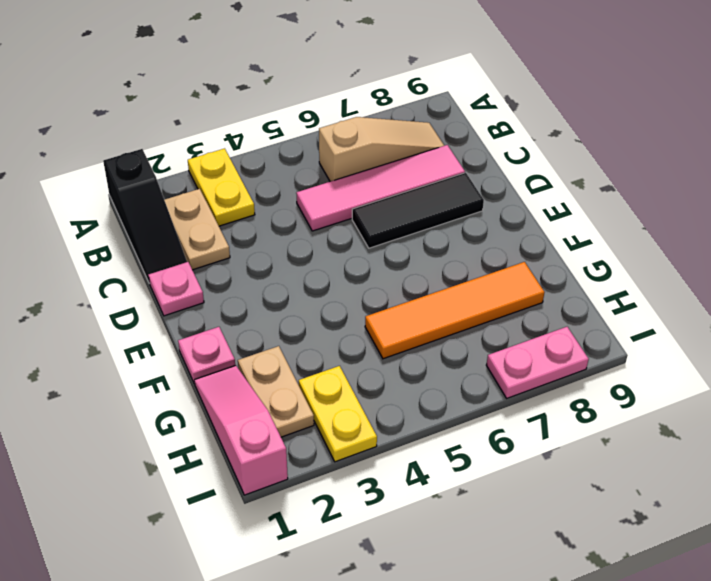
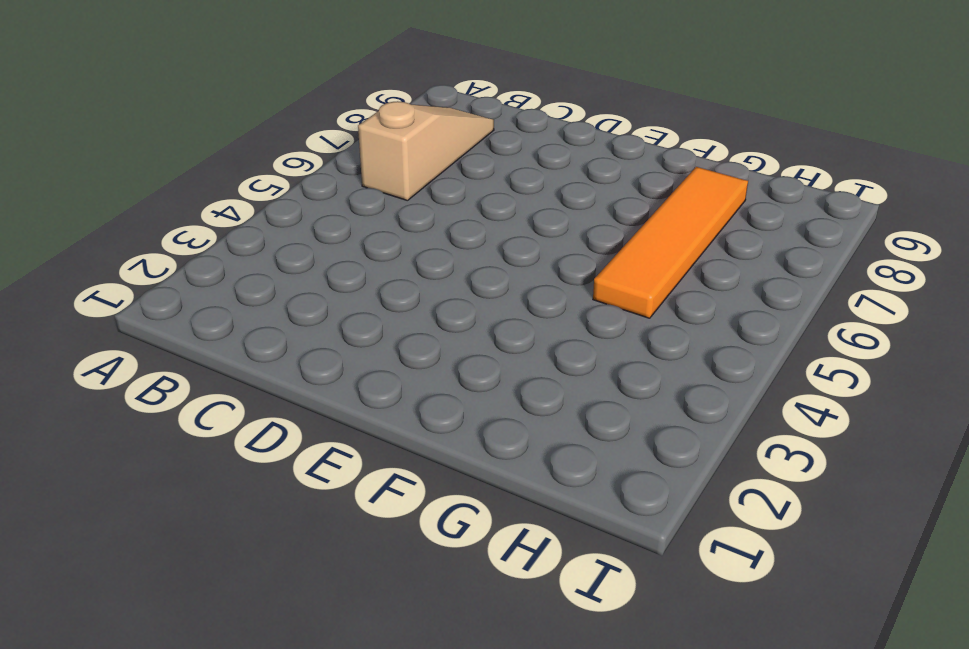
none -> black 1x3 slope [103,149,187,283]
none -> yellow 1x2 plate [188,148,255,226]
none -> tan 1x2 plate [165,189,230,270]

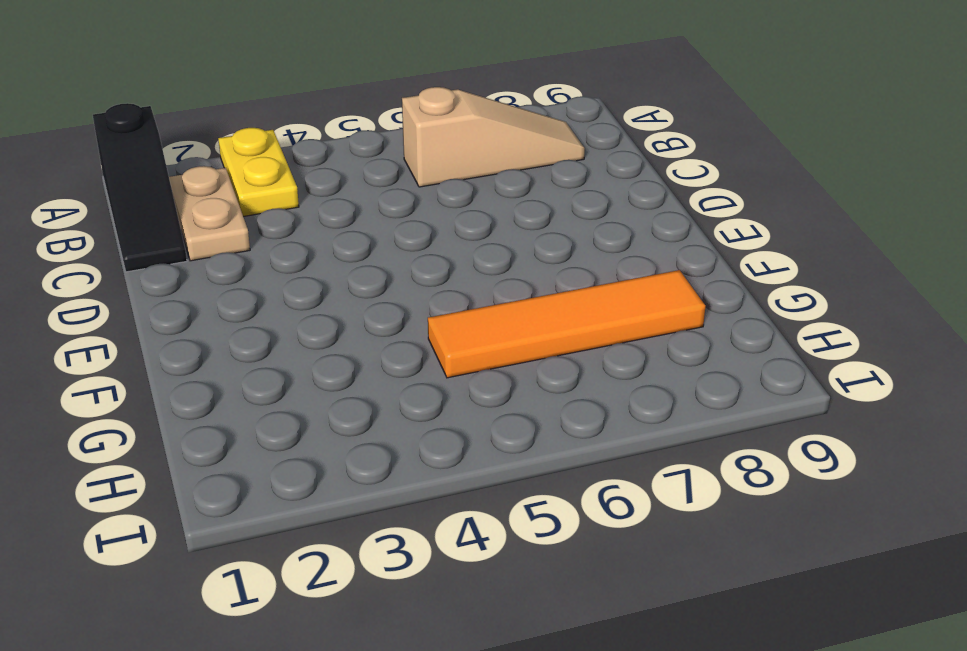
none -> pink 1x4 tile [296,145,465,231]
none -> pink 1x1 plate [148,262,204,316]
none -> black 1x3 tile [352,173,484,248]

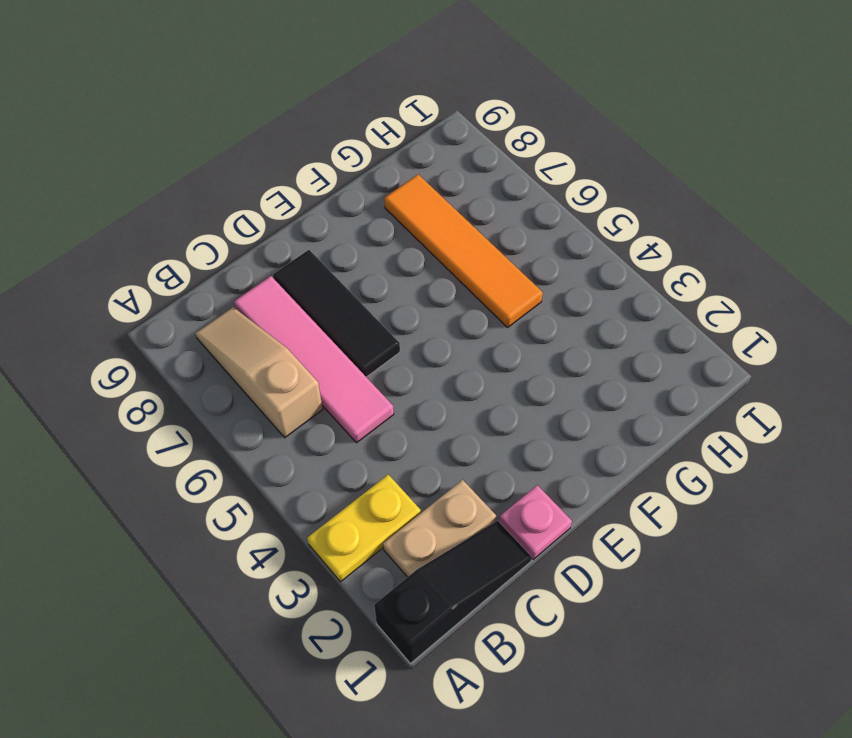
none -> pink 1x1 plate [178,327,235,383]
none -> pink 1x3 slope [194,365,288,495]
none -> tan 1x2 plate [238,346,314,437]

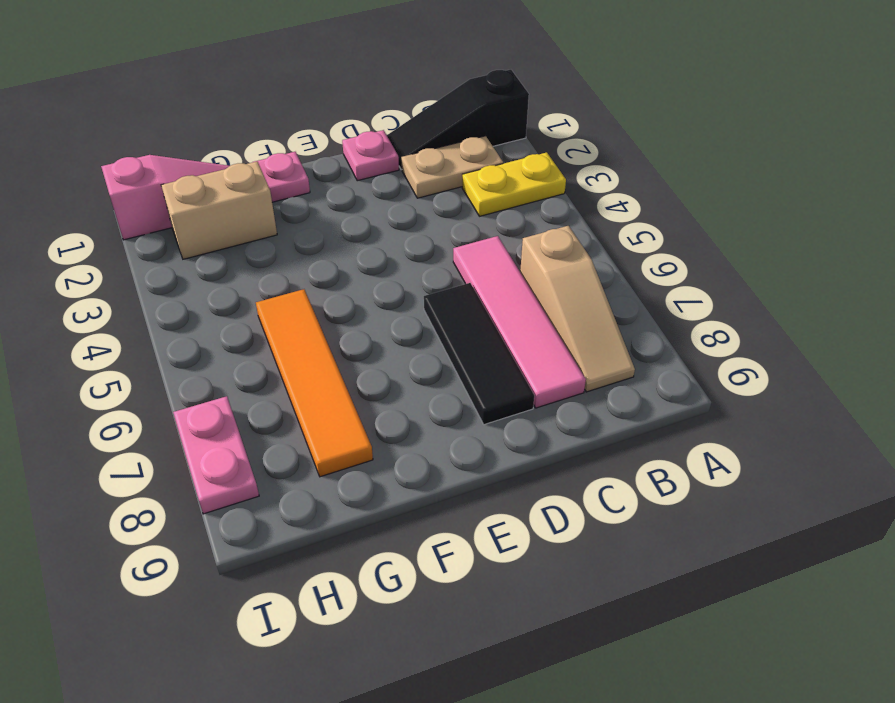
tan 1x2 brick [161,162,277,259] -> tan 1x2 plate [238,346,314,437]
none -> yellow 1x2 plate [299,366,377,462]

